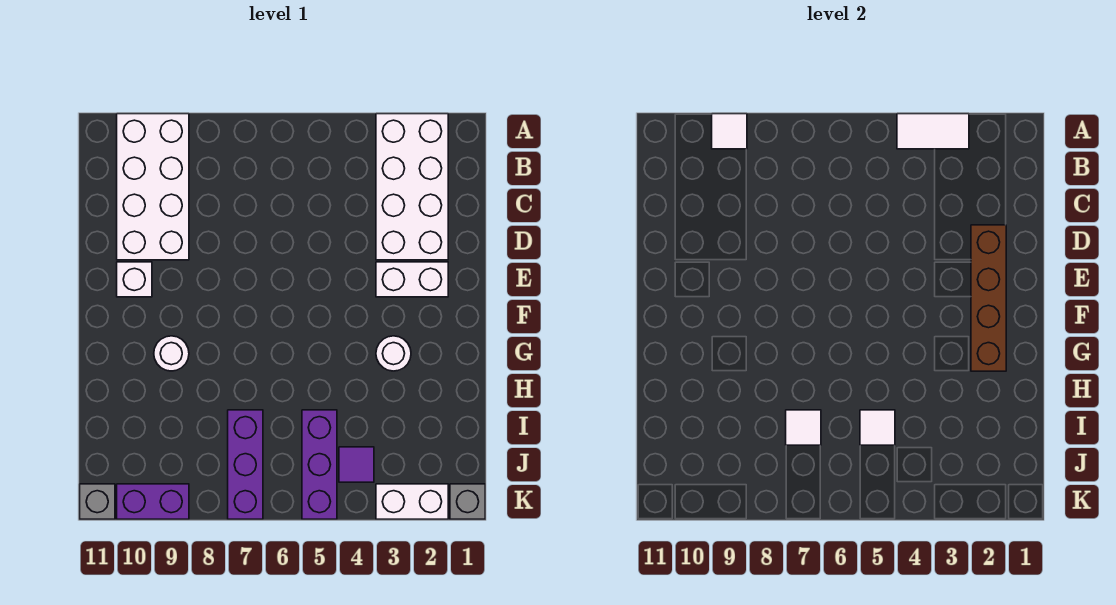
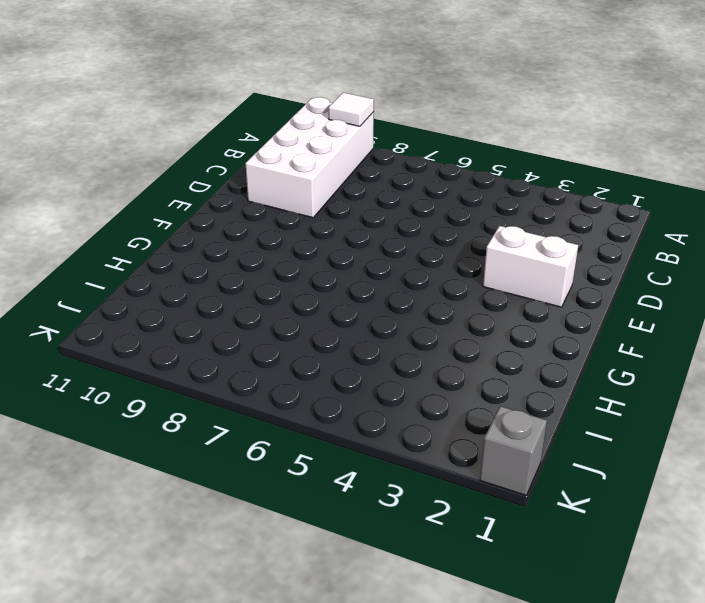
none -> white 2x4 brick [376,114,448,260]
none -> white 1x1 brick [117,262,152,297]
none -> white 1x1 round brick [376,336,411,371]

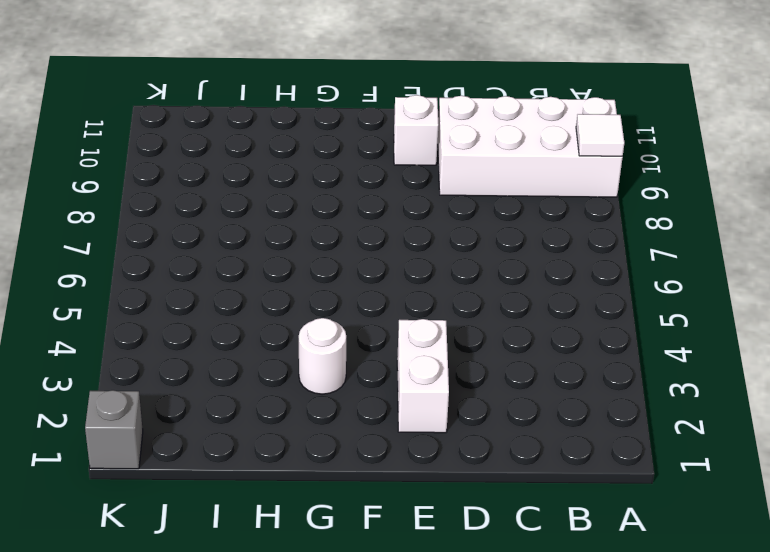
none -> white 2x4 brick [376,114,448,260]
none -> white 1x1 round brick [154,336,189,371]
none -> purple 1x3 brick [302,410,337,519]

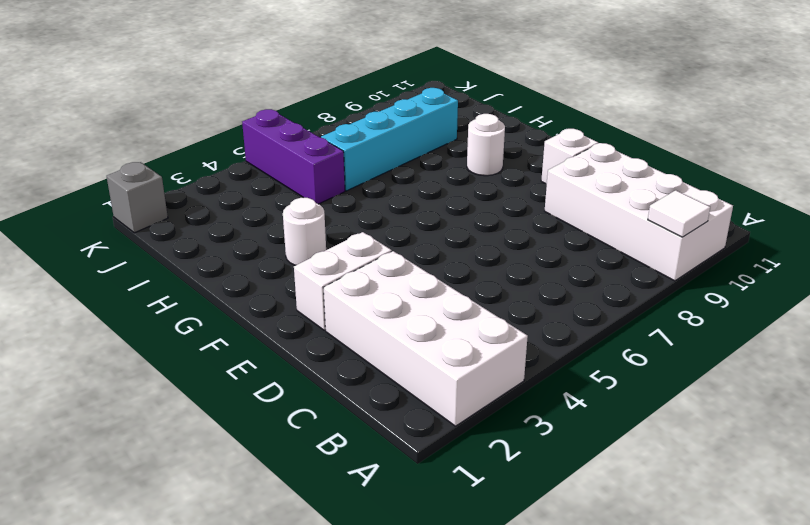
cyan 1x4 brick [321,88,458,191] -> purple 1x3 brick [228,410,263,519]
none -> purple 1x1 tile [339,447,374,482]
none -> white 1x2 brick [376,484,448,519]
none -> purple 1x2 brick [117,484,189,519]

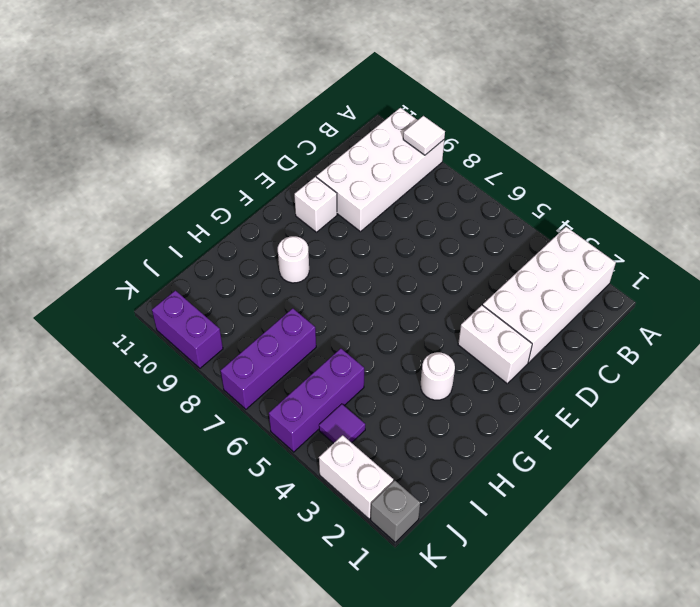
none -> grey 1x1 brick [80,484,115,519]
none -> white 1x2 tile [897,114,969,149]
none -> brown 1x4 brick [971,225,1006,371]

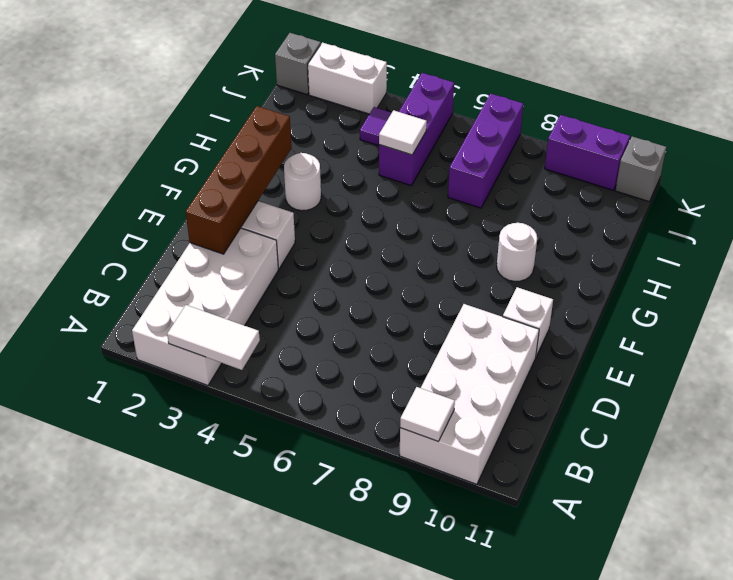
none -> white 1x1 tile [786,410,821,445]

